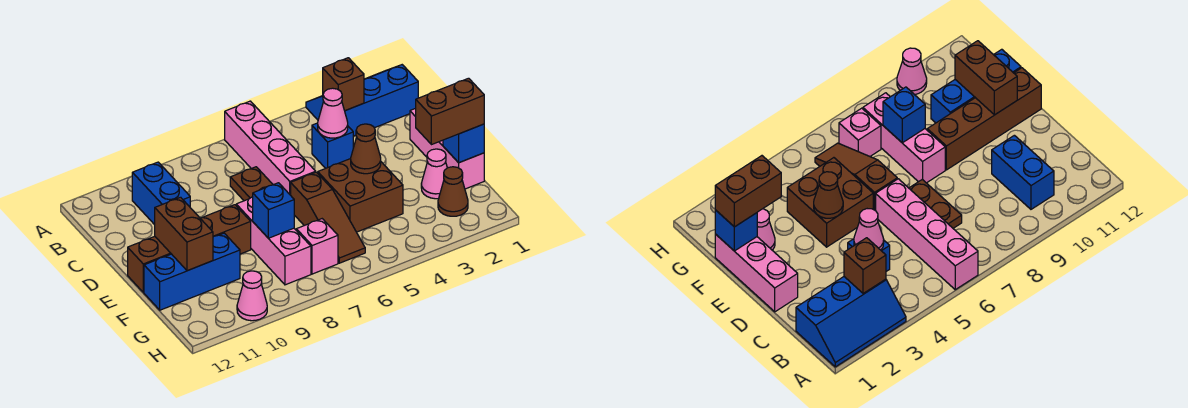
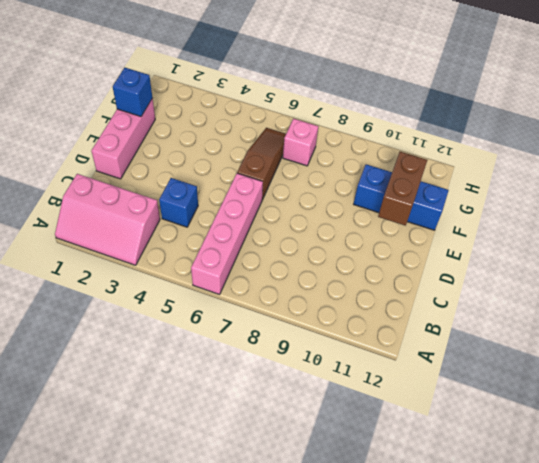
pink 2x3 slope [55,174,160,265] -> blue 2x3 slope [306,65,418,136]
none -> blue 1x2 brick [132,162,190,225]
none -> brown 1x2 plate [230,167,273,201]
none -> brown 2x2 brick [318,159,403,232]

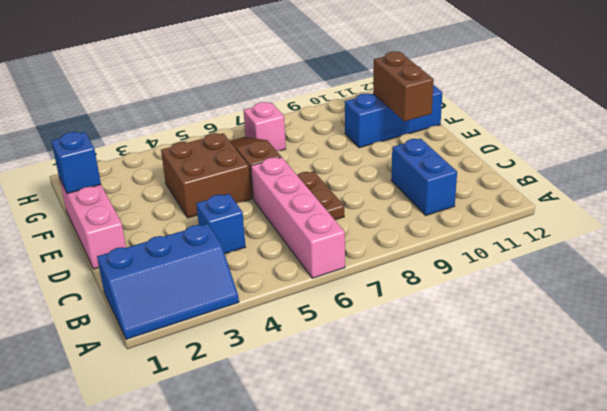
none -> pink 1x3 brick [236,197,311,285]
none -> brown 1x4 brick [128,205,251,292]
none -> pink 1x1 cone [421,149,447,199]

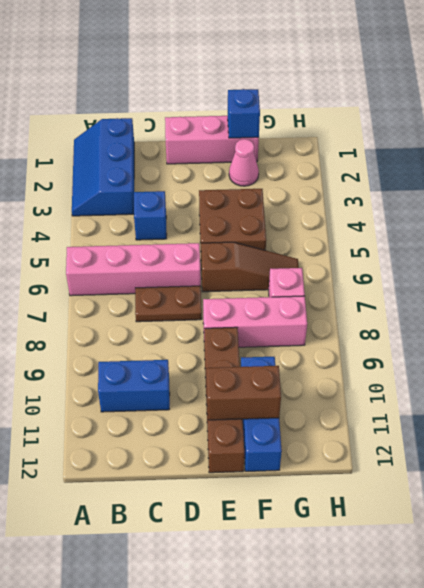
none -> brown 1x1 cone [438,167,468,216]
none -> pink 1x1 cone [237,271,267,321]
none -> brown 1x1 brick [323,58,364,111]

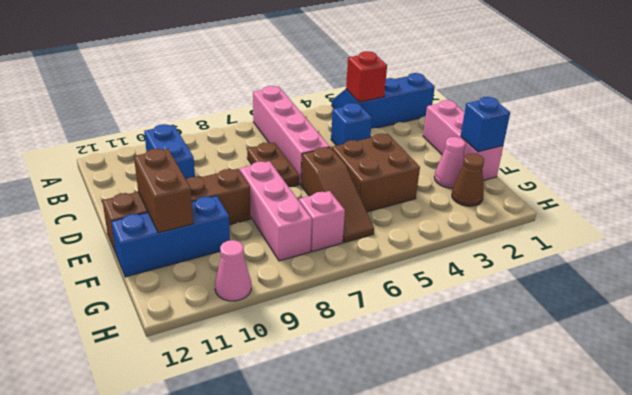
red 1x1 brick [346,51,387,102] -> brown 1x1 brick [323,58,364,111]
none -> pink 1x1 cone [318,88,348,138]
none -> brown 1x1 cone [351,124,381,174]
none -> blue 1x1 brick [253,183,294,238]

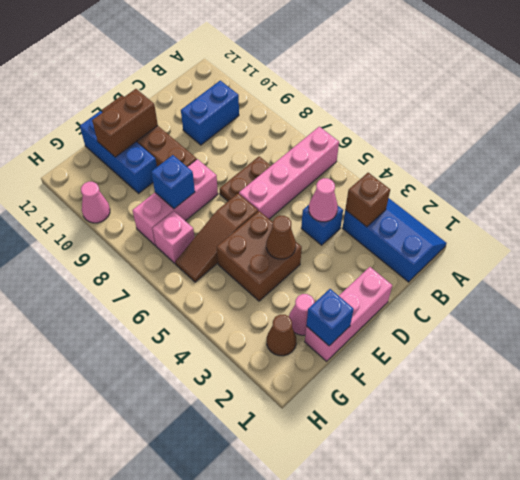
none -> brown 1x2 brick [416,78,484,145]

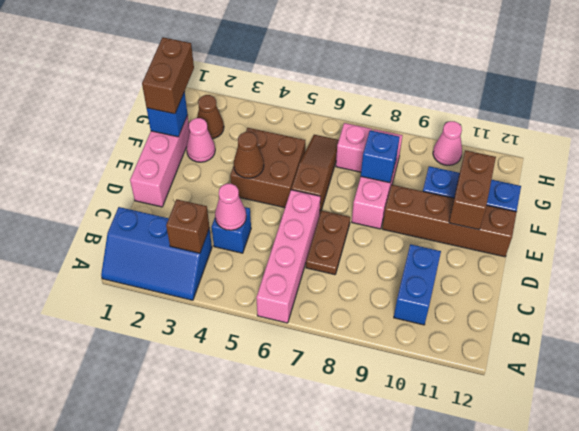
brown 1x2 brick [142,37,194,114] -> brown 1x2 brick turned to [416,78,484,145]

